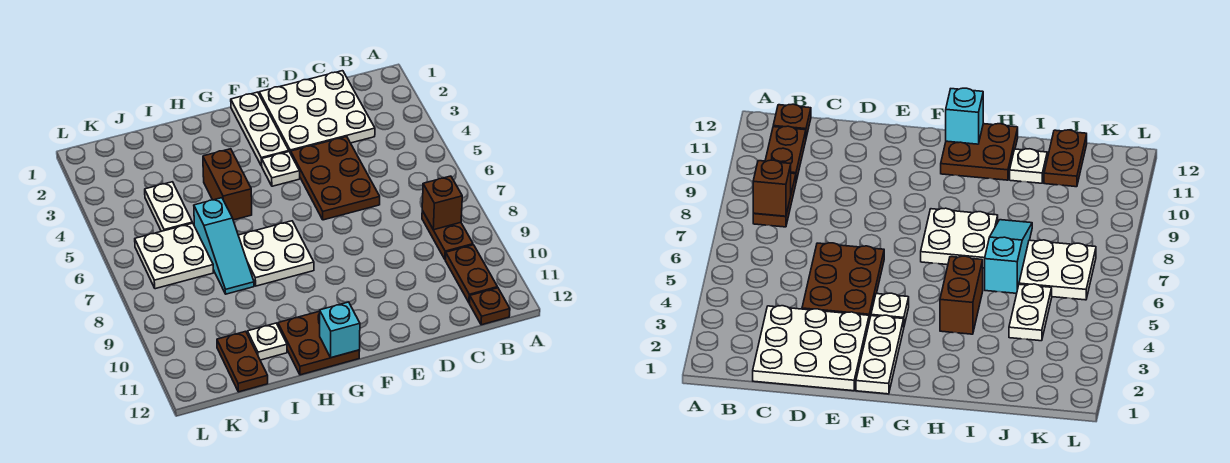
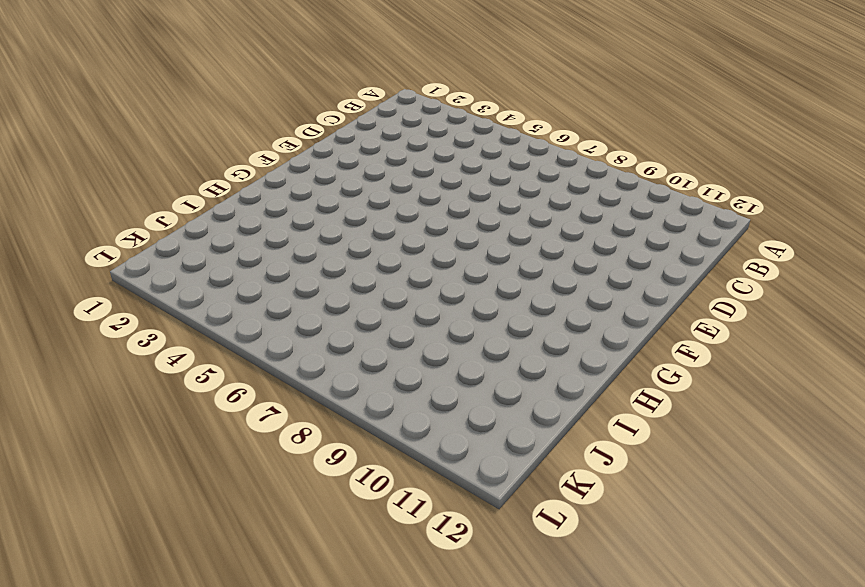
none -> brown 1x2 plate [422,211,473,259]
none -> brown 1x2 plate [445,245,497,303]
none -> brown 1x1 plate [469,288,510,325]

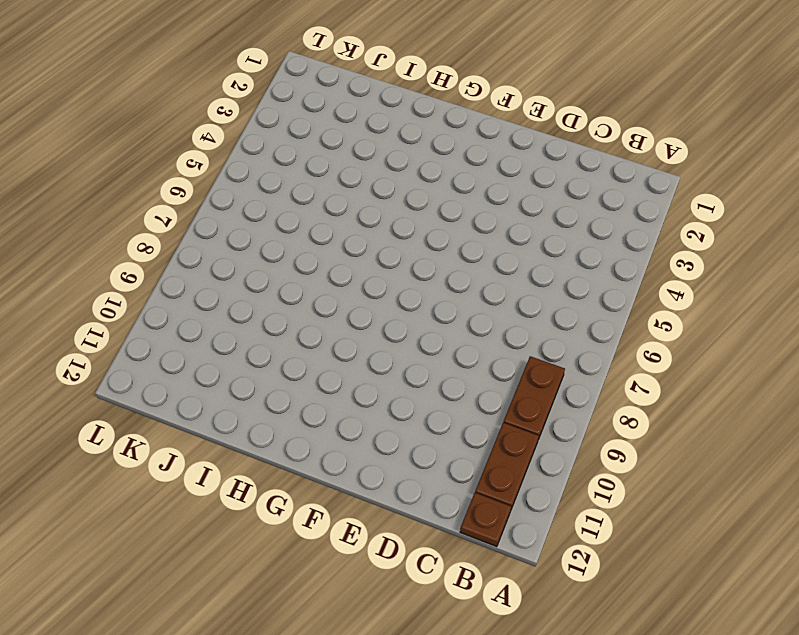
none -> white 3x3 plate [259,71,375,153]
none -> brown 2x3 plate [291,137,380,220]
none -> white 1x3 plate [231,92,289,166]

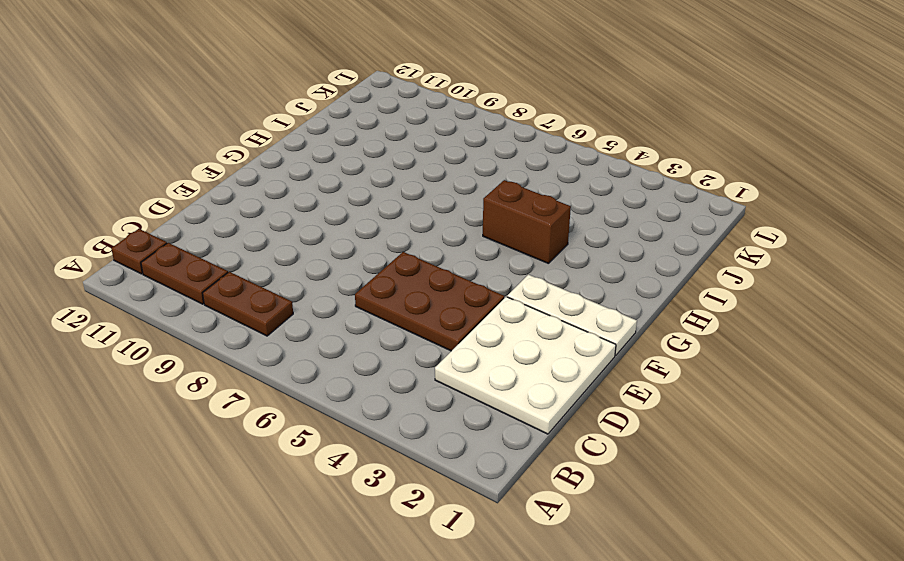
none -> white 1x1 plate [262,152,300,186]
none -> white 2x2 plate [238,221,314,286]
none -> brown 2x2 plate [278,311,360,375]

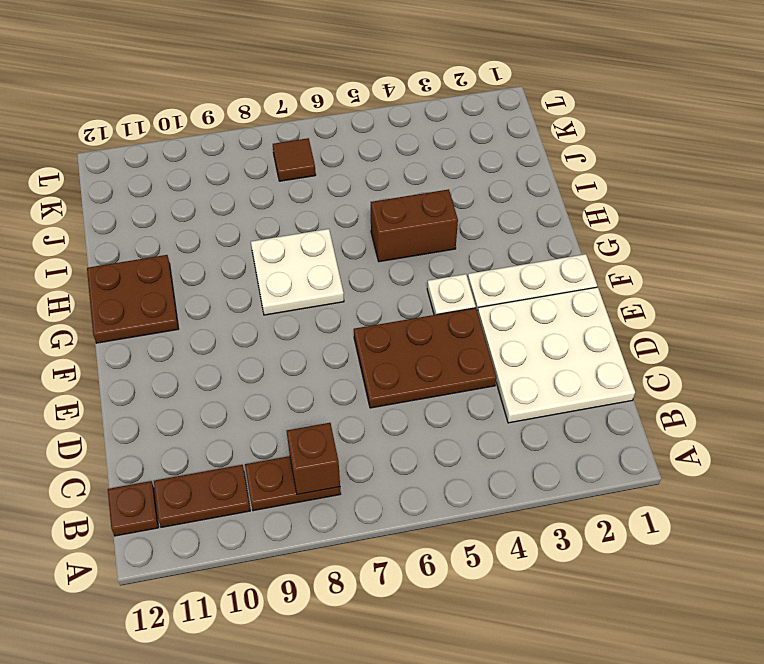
brown 1x1 tile [273,138,316,181] -> white 2x2 plate [135,223,214,289]
none -> cyan 1x3 slope [194,198,254,294]
none -> white 1x1 plate [247,323,287,360]
none -> white 1x2 plate [145,182,192,231]

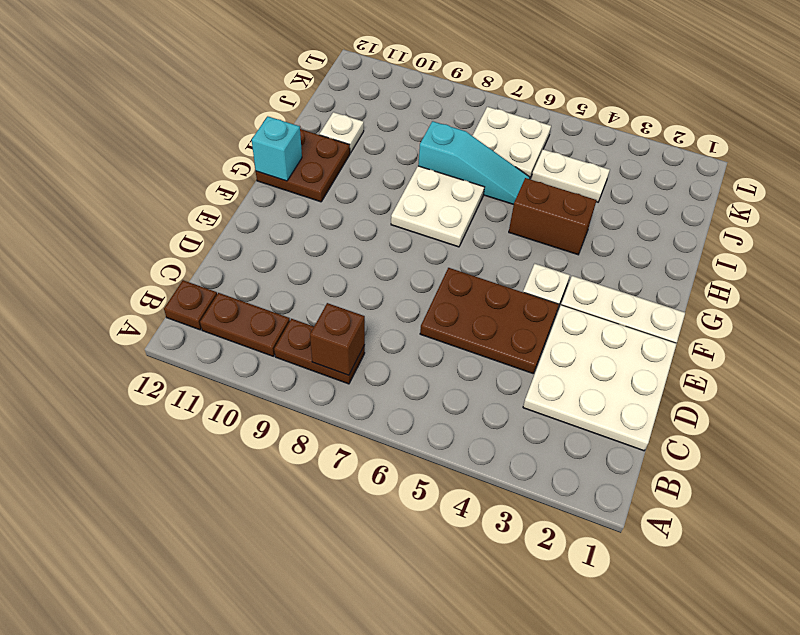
cyan 1x3 slope [418,121,530,205] -> cyan 1x3 slope turned to [194,198,254,294]
none -> brown 1x2 plate [217,331,268,392]

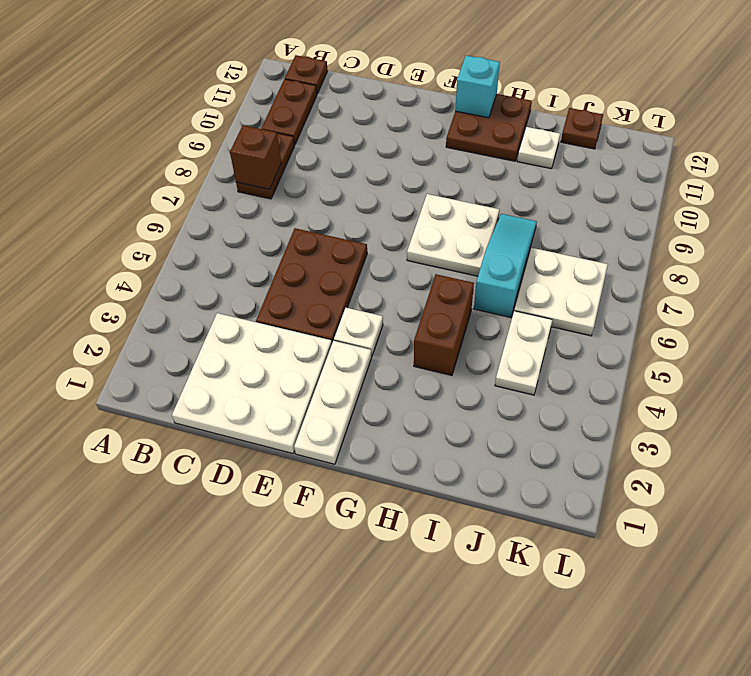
brown 1x1 plate [561,108,603,149] -> brown 1x2 plate [217,331,268,392]

